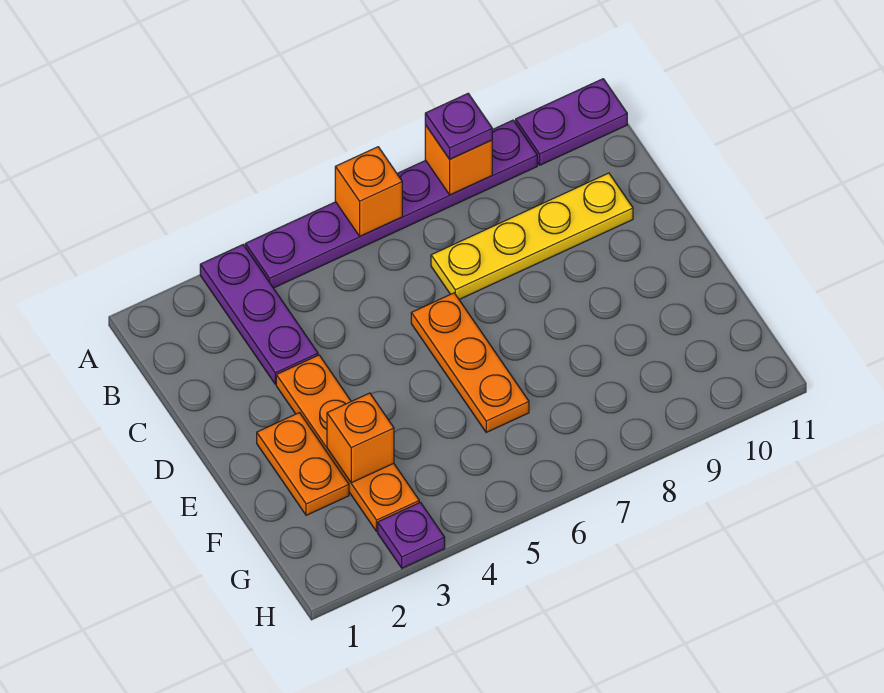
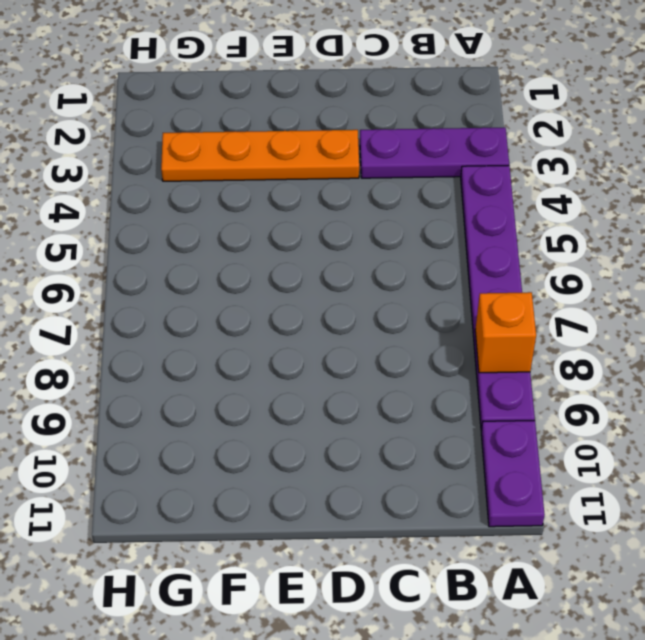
none -> yellow 1x4 plate [431,173,633,299]
none -> orange 1x3 plate [411,293,529,432]
none -> orange 1x2 plate [257,413,349,515]

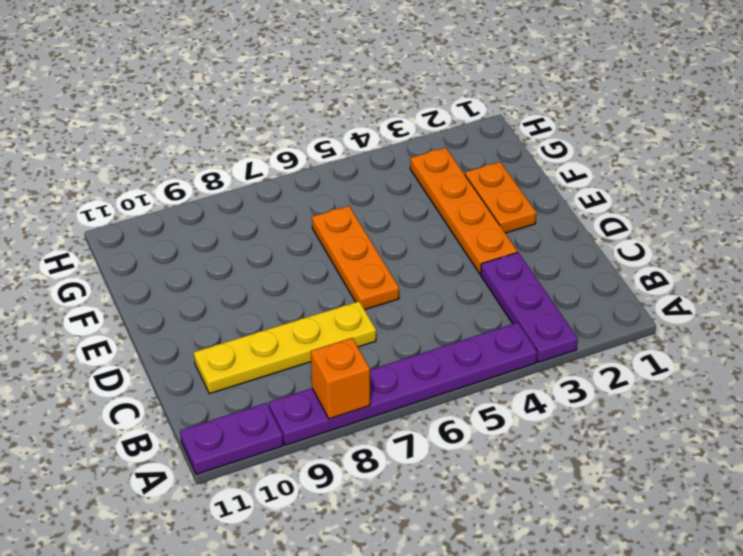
none -> purple 1x1 plate [378,502,445,568]
none -> orange 1x1 brick [335,147,402,236]
none -> orange 1x1 brick [327,393,394,483]

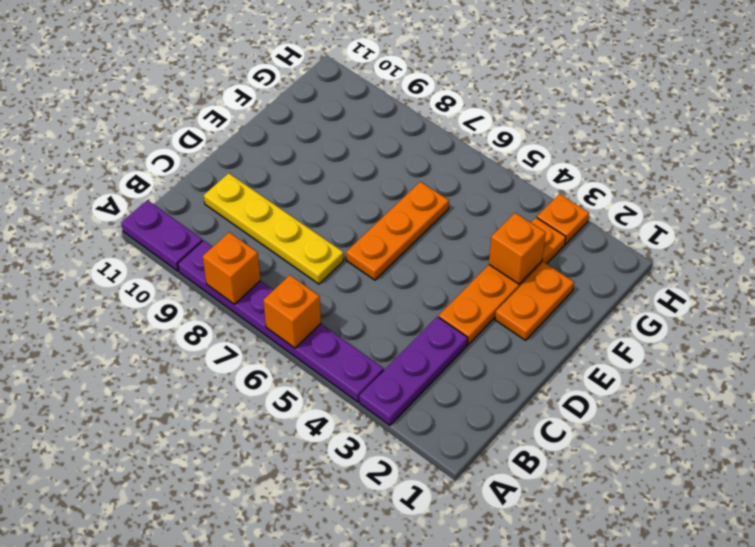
orange 1x1 plate [537,194,589,244] -> purple 1x1 plate [378,502,445,568]
none -> purple 1x1 plate [425,94,492,159]

